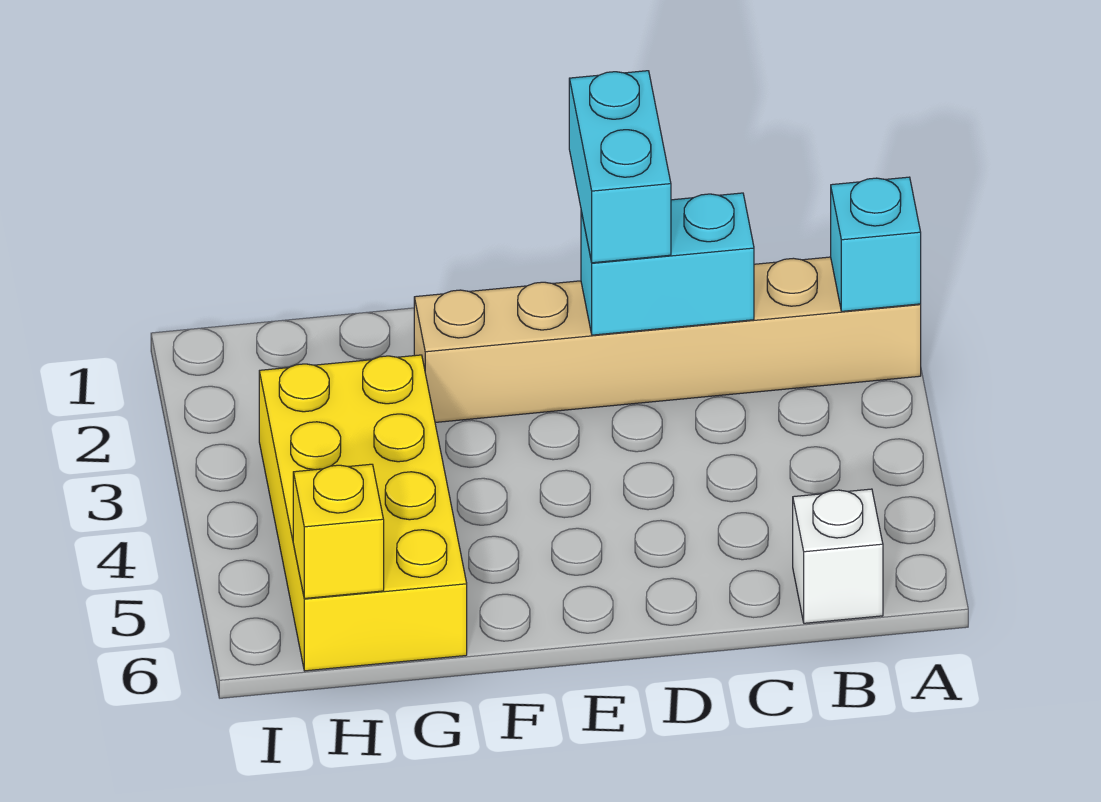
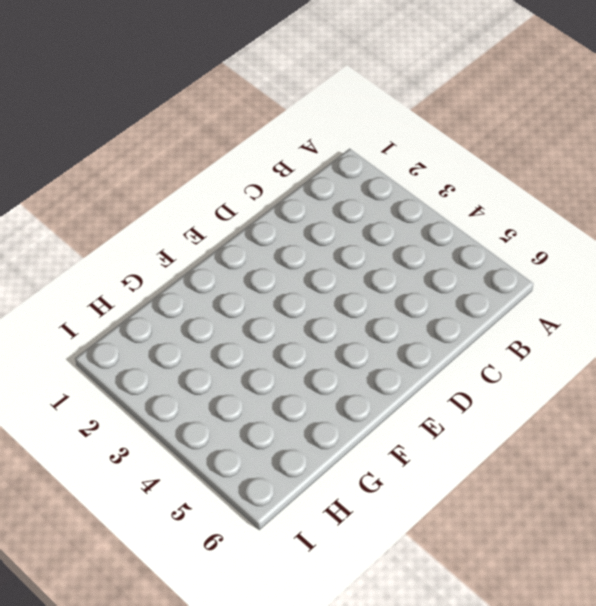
none -> tan 1x6 brick [414,257,921,422]
none -> white 1x1 brick [793,489,883,623]

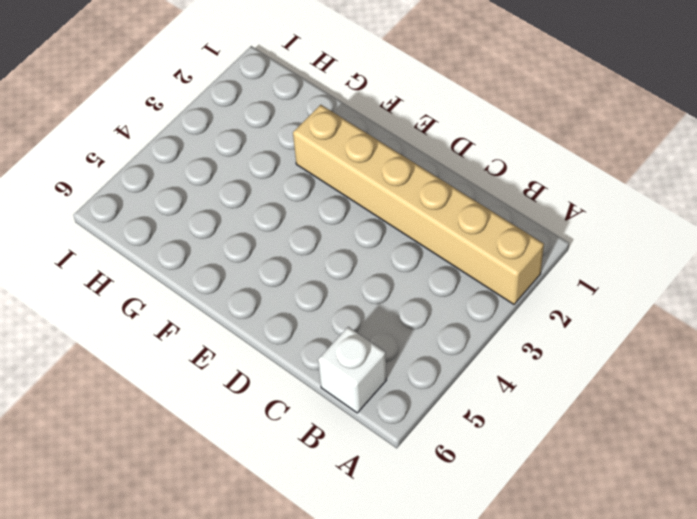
none -> yellow 2x4 brick [259,355,467,671]
none -> cyan 1x1 brick [831,177,921,311]

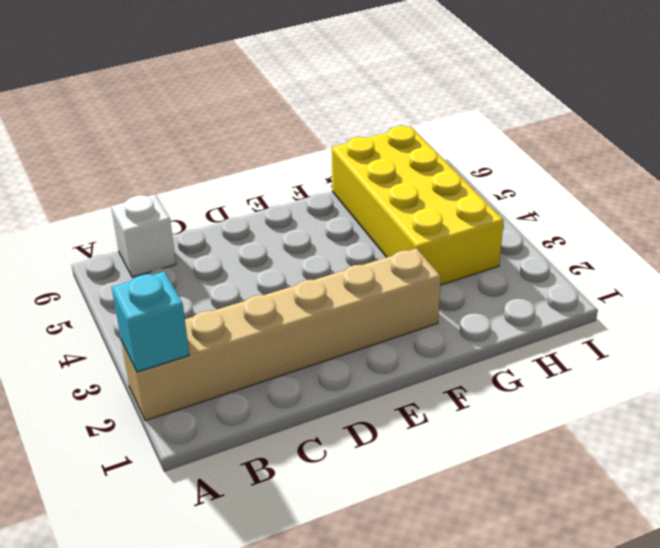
none -> cyan 1x2 brick [581,193,754,335]
none -> yellow 1x1 brick [293,464,384,598]

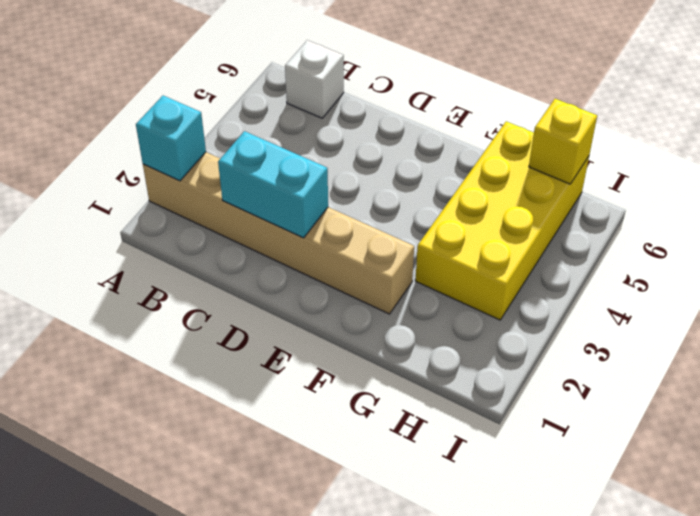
none -> cyan 1x2 brick [569,71,671,263]

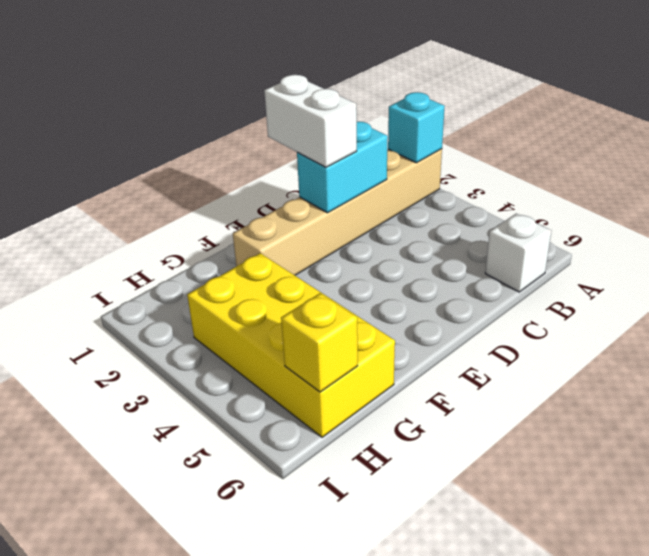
white 1x2 brick [264,75,357,167] -> cyan 1x2 brick [569,71,671,263]

